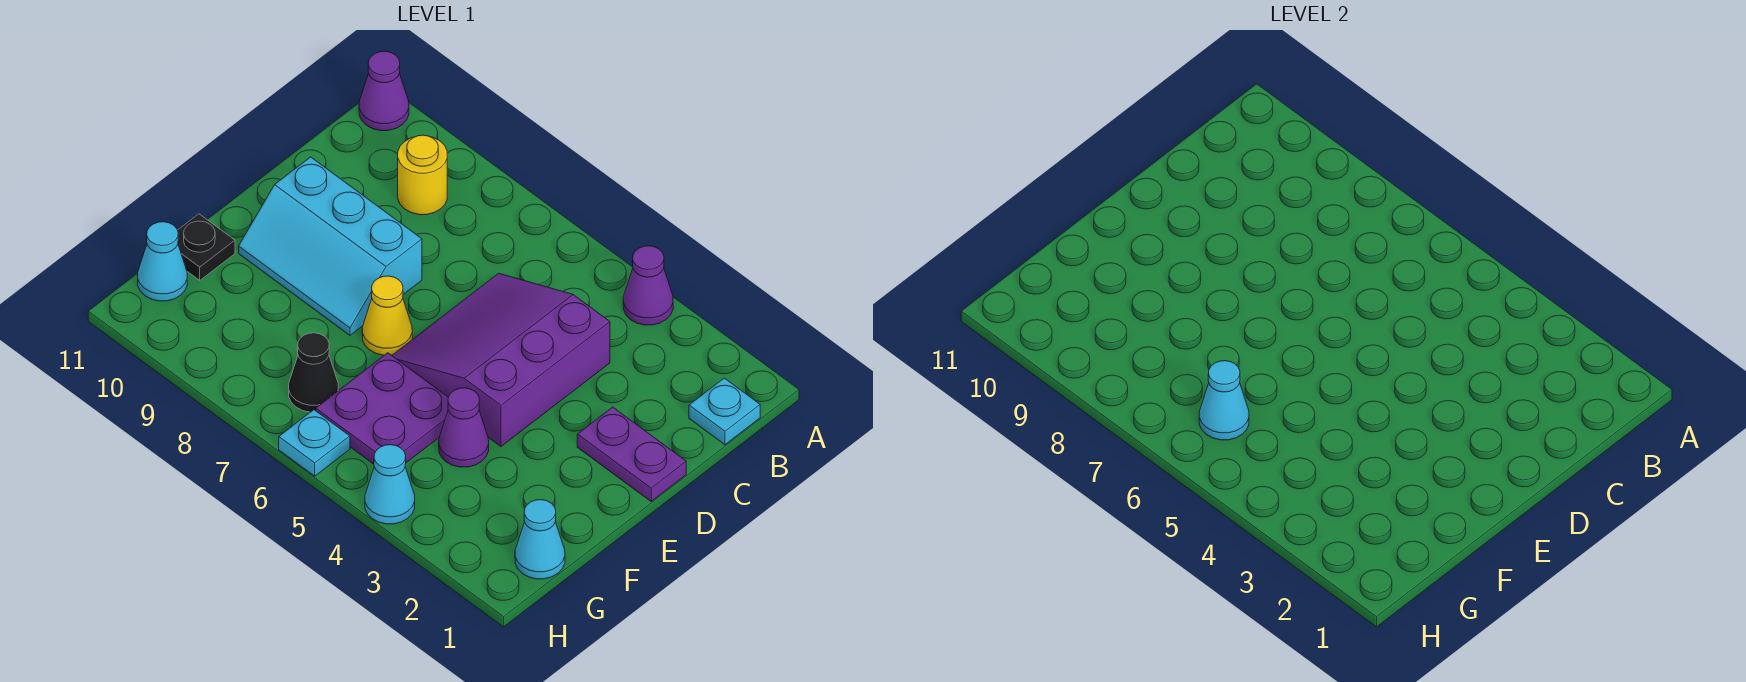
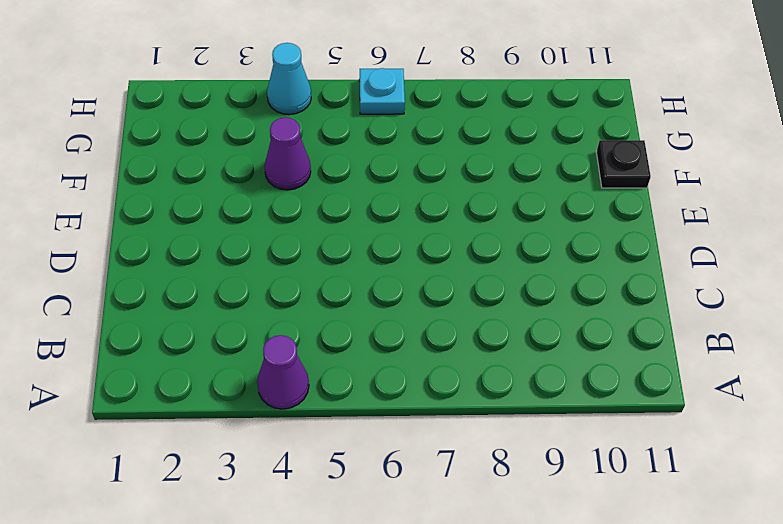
none -> purple 1x1 cone [359,51,409,131]
none -> cyan 1x1 plate [689,378,760,445]
none -> yellow 1x1 round brick [398,135,447,215]

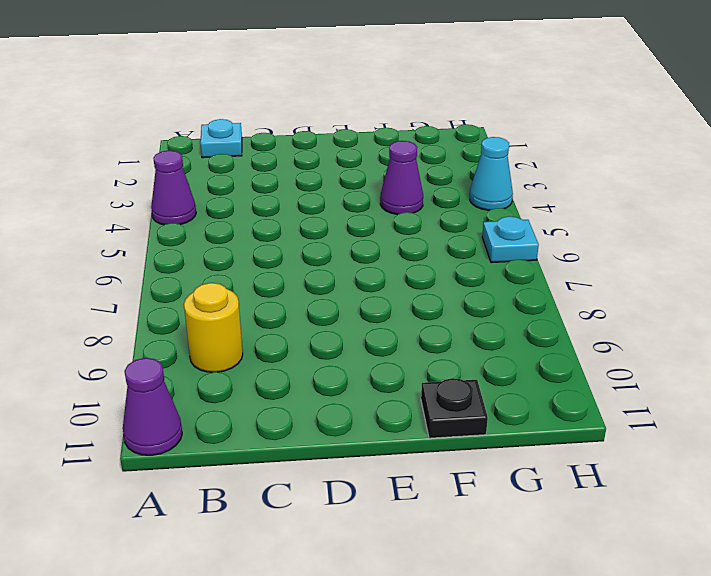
none -> purple 3x3 slope [392,273,610,446]
none -> purple 1x2 plate [577,407,686,501]
none -> cyan 2x3 slope [239,157,422,335]

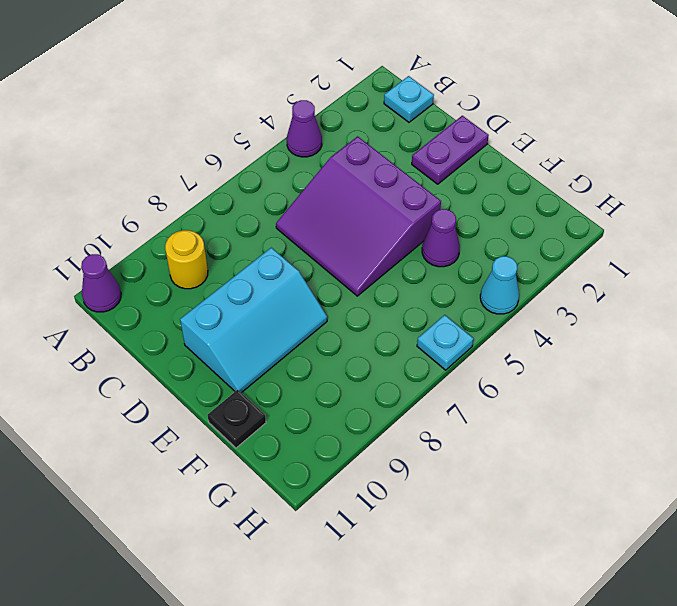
none -> yellow 1x1 cone [362,276,412,355]
none -> purple 2x2 plate [316,353,448,464]
none -> cyan 1x1 cone [515,500,565,579]

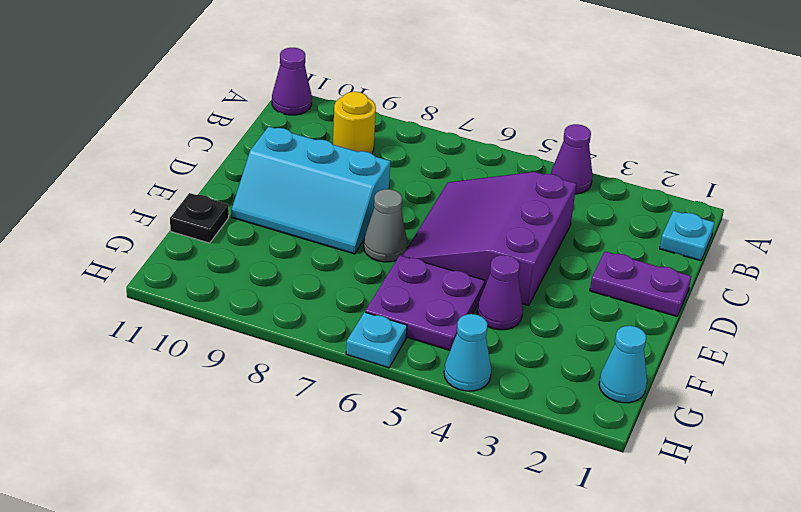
grey 1x1 cone [364,189,407,262] -> yellow 1x1 cone [362,276,412,355]
none -> black 1x1 cone [289,333,338,412]
none -> cyan 1x1 cone [138,222,187,301]
none -> cyan 1x1 cone [1199,361,1249,440]

